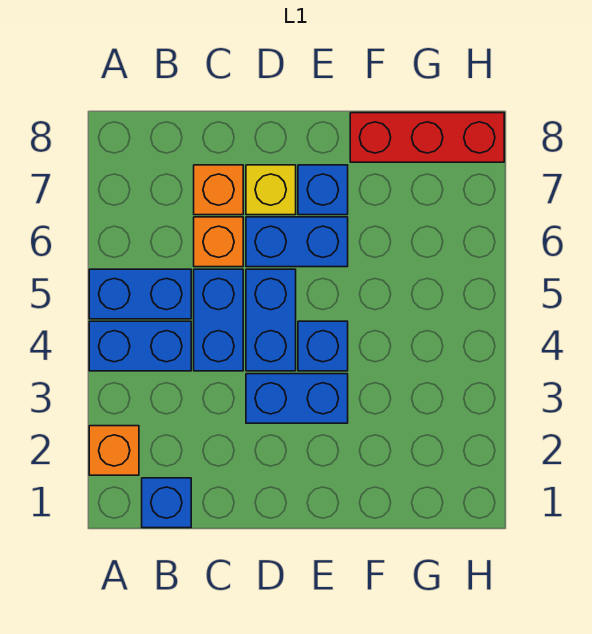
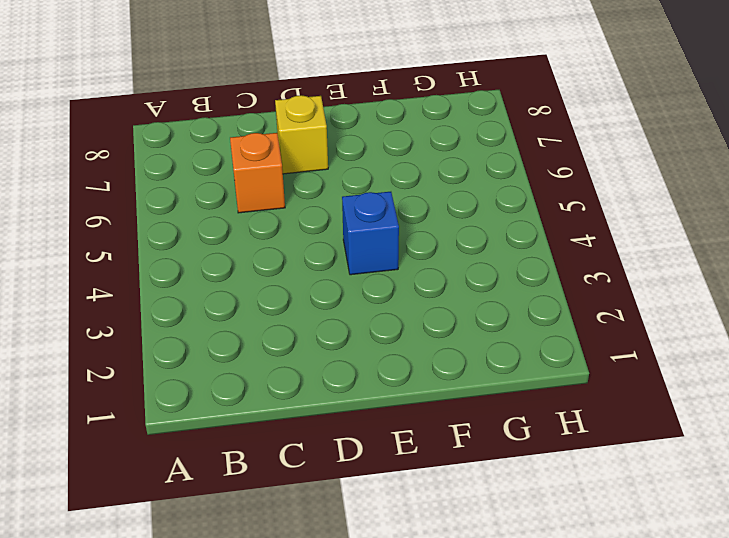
none -> orange 1x1 brick [89,426,139,475]
none -> blue 1x2 brick [89,321,191,371]
none -> blue 1x2 brick [89,269,191,319]

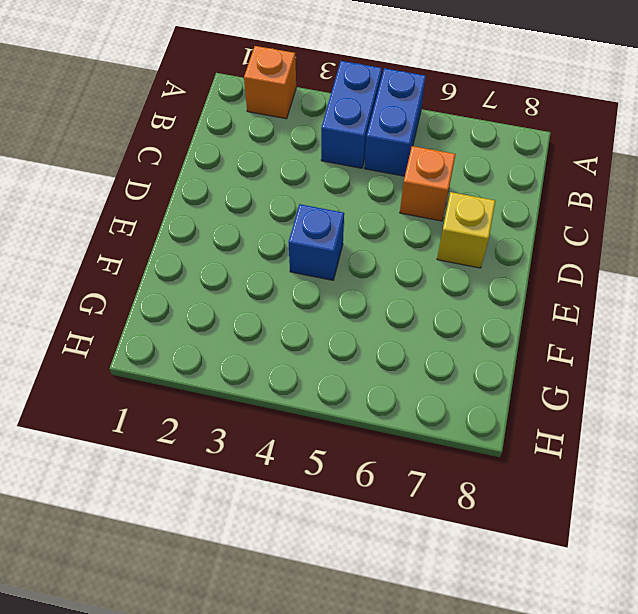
none -> blue 1x1 brick [142,478,191,528]
none -> blue 1x2 brick [194,269,243,371]
none -> orange 1x1 brick [194,165,243,215]

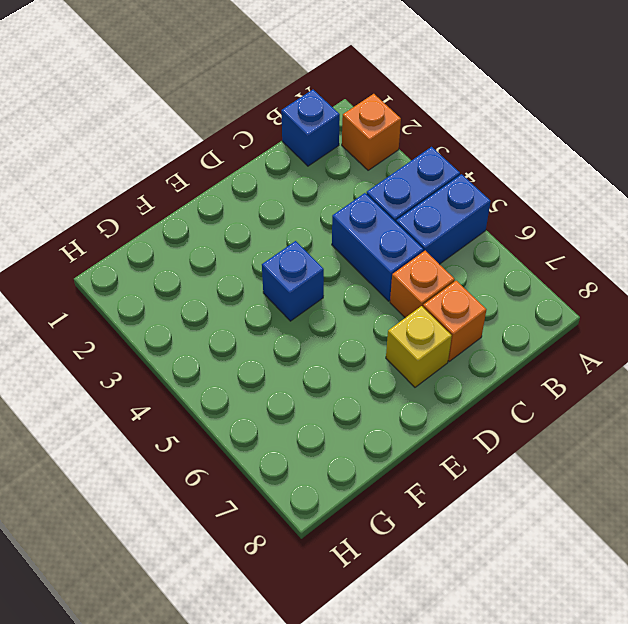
none -> blue 1x2 brick [246,374,348,423]
none -> blue 1x2 brick [246,269,296,371]
none -> blue 1x2 brick [246,217,348,267]

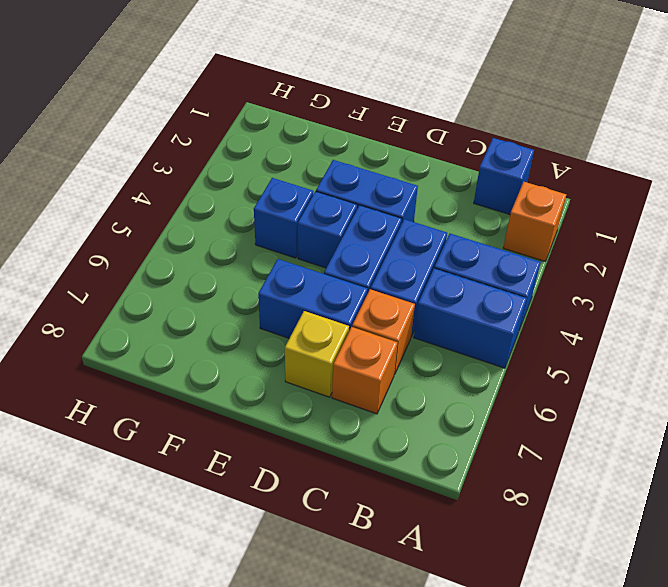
blue 1x1 brick [254,178,313,258] -> blue 1x1 brick moved to [298,165,348,215]
none -> red 1x3 brick [350,113,504,162]

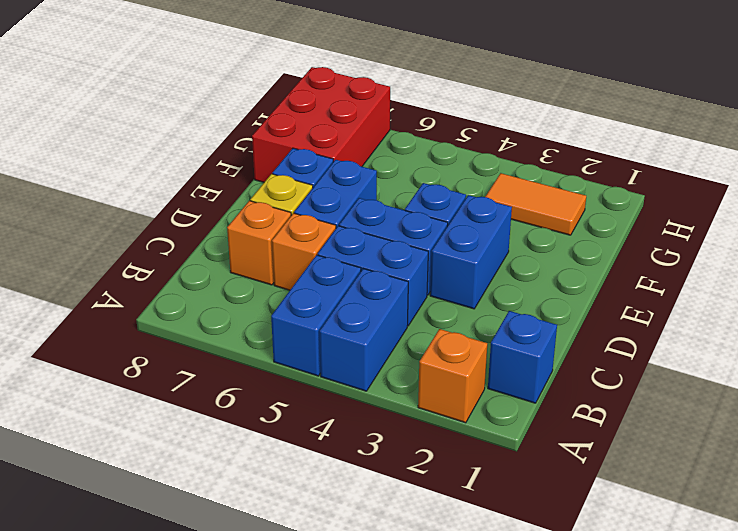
red 2x3 brick [252,67,390,182] -> red 1x3 brick [350,113,504,162]
orange 1x2 tile [485,173,586,235] -> none

